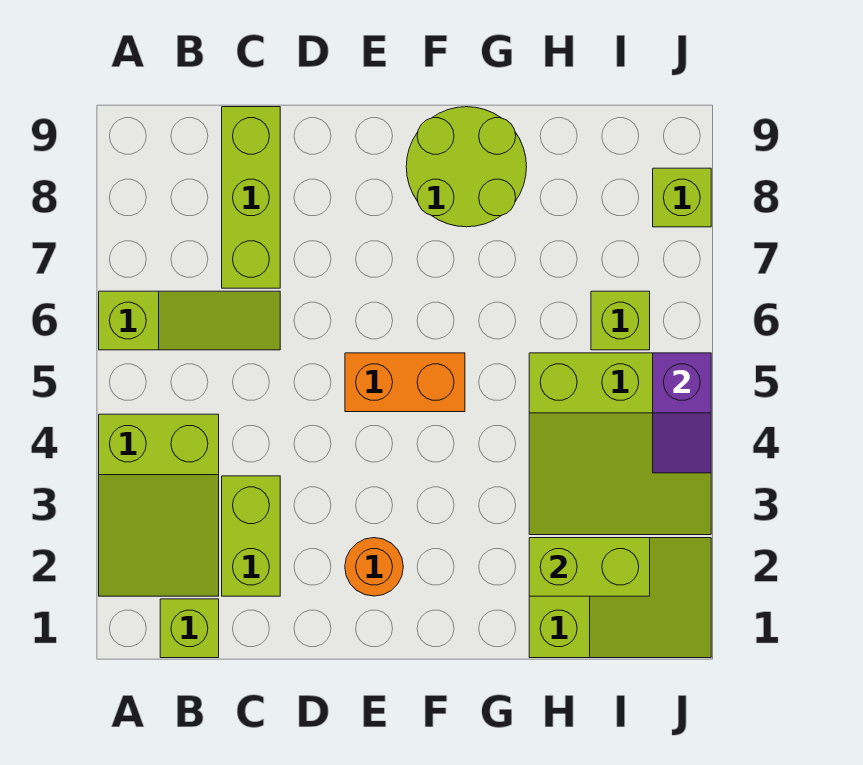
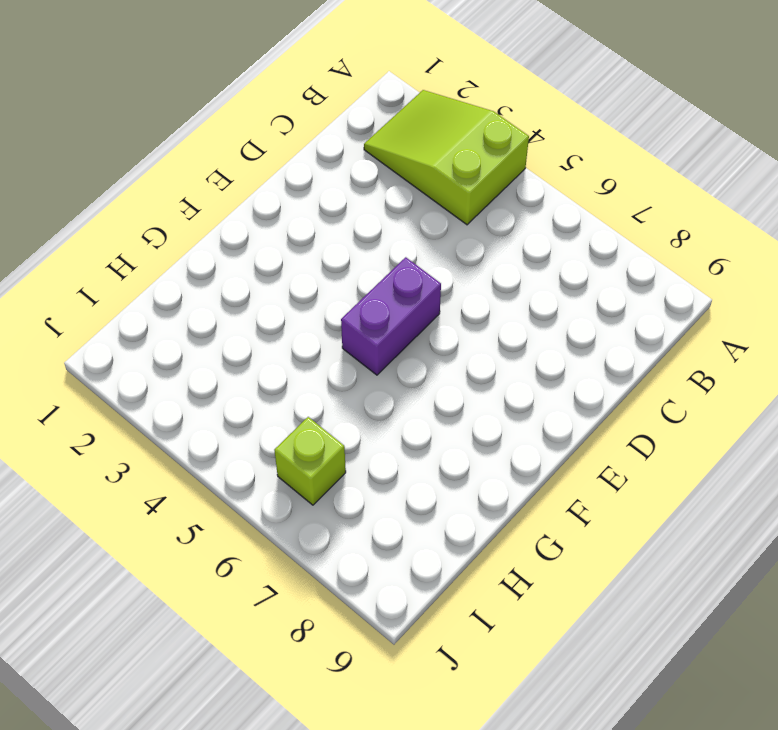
purple 1x2 brick [341,257,441,375] -> orange 1x2 brick [345,353,465,412]
none -> lime 1x3 slope [99,291,280,350]
none -> lime 1x1 brick [160,599,219,658]
none -> lime 1x2 brick [222,476,280,596]

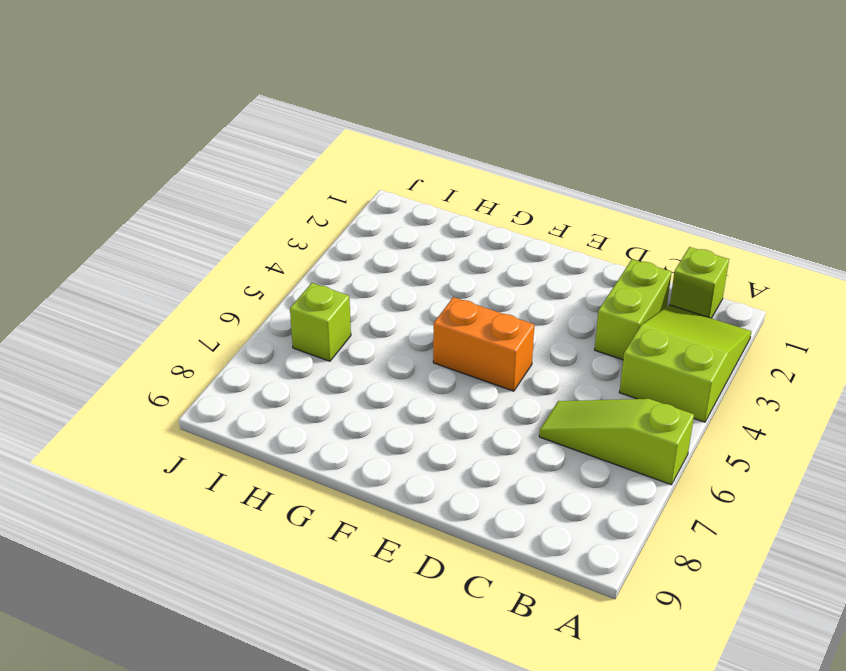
none -> lime 1x3 brick [222,107,280,288]
none -> orange 1x1 round brick [345,538,403,596]
none -> lime 2x2 round brick [406,107,527,227]

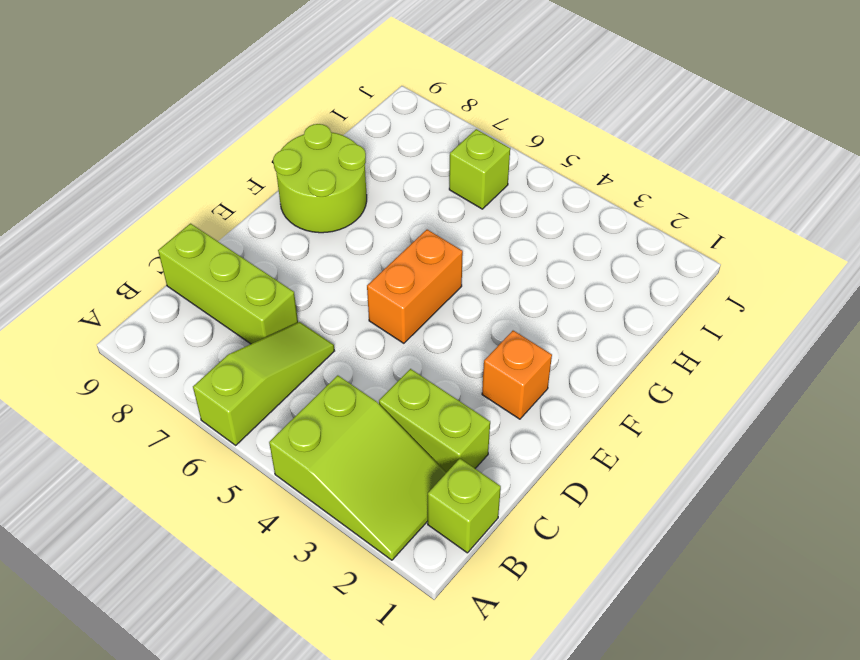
orange 1x1 brick [482,331,552,419] -> orange 1x1 round brick [345,538,403,596]
none -> lime 2x3 slope [529,538,711,658]
none -> lime 3x3 slope [529,353,711,535]
none -> lime 1x1 brick [653,168,711,227]

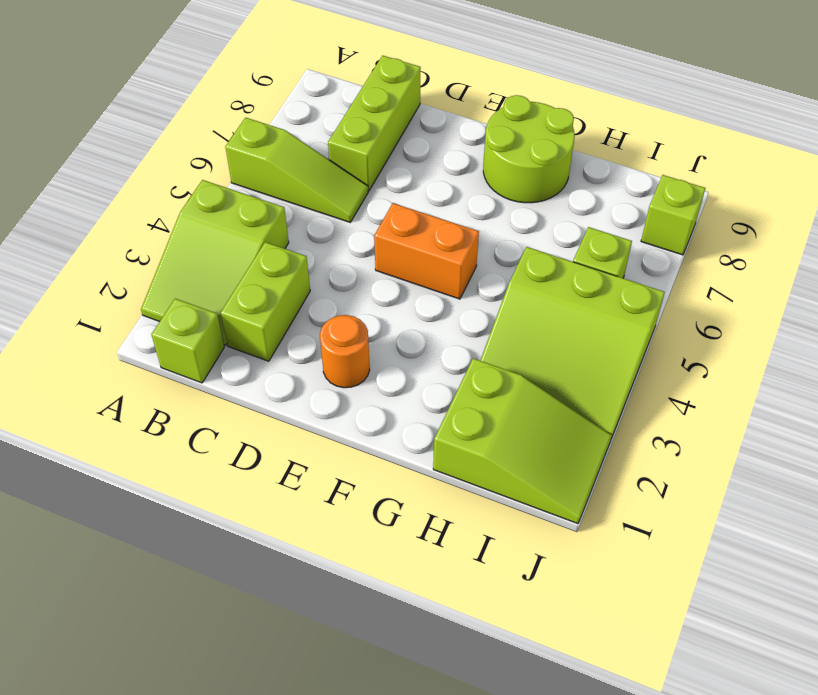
none -> lime 1x2 brick [529,538,650,596]
none -> purple 1x2 slope [653,353,711,473]

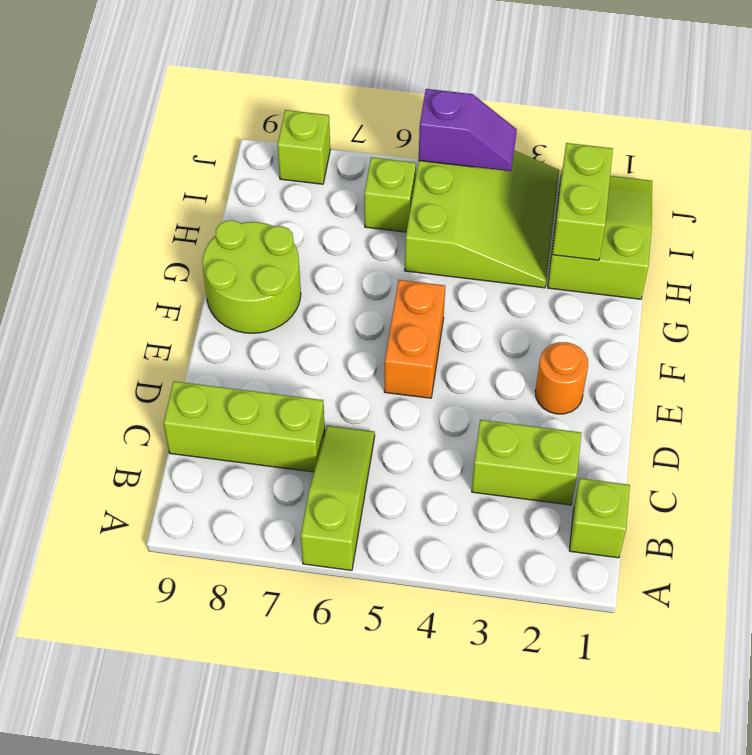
none -> lime 2x3 slope [99,414,219,596]

